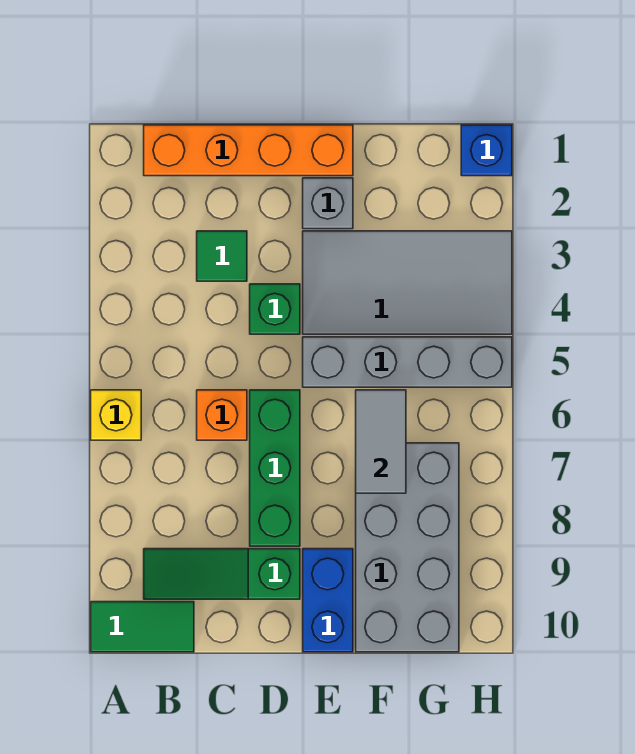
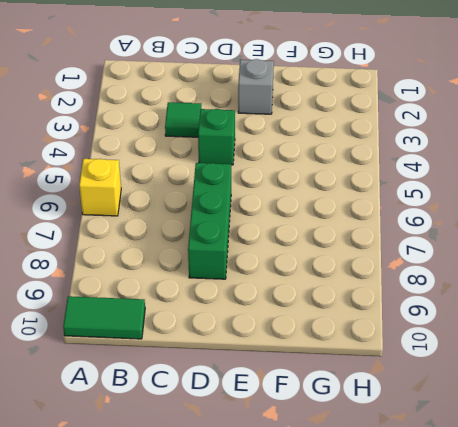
none -> orange 1x4 brick [144,125,353,176]
none -> green 1x3 slope [144,549,300,599]
none -> orange 1x1 brick [197,390,247,440]

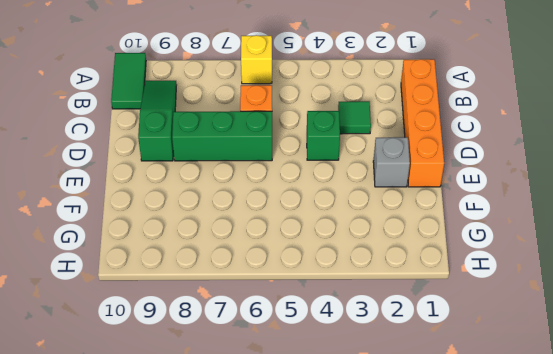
none -> grey 2x4 tile [303,231,512,334]
none -> grey 1x4 brick [303,337,512,387]
none -> blue 1x2 brick [303,549,353,652]

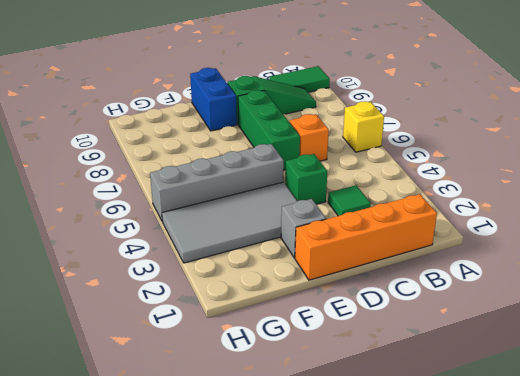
none -> grey 2x4 brick [356,443,459,652]
none -> blue 1x1 brick [461,125,512,176]
none -> grey 1x2 tile [356,390,406,493]

